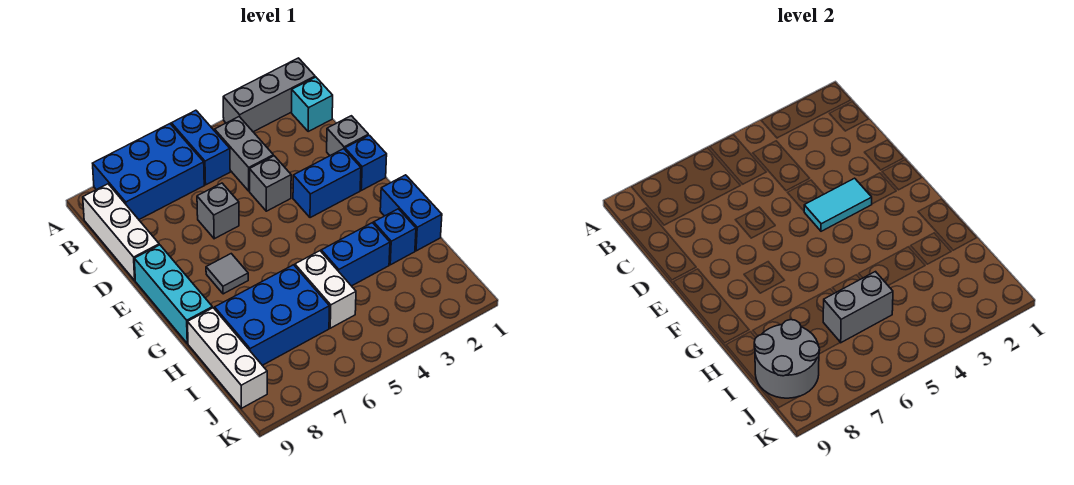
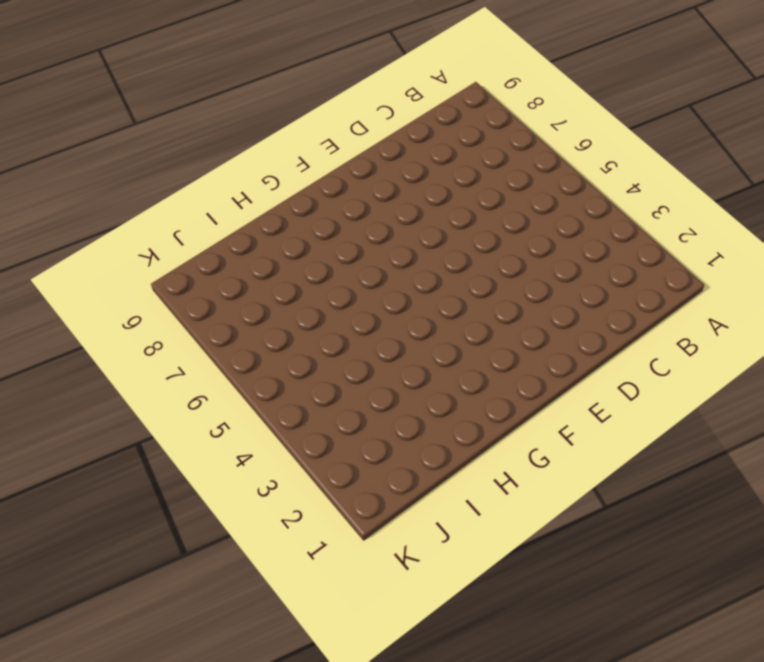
none -> grey 1x3 brick [223,58,315,132]
none -> blue 1x2 brick [171,110,230,185]
none -> blue 2x3 brick [93,124,204,219]

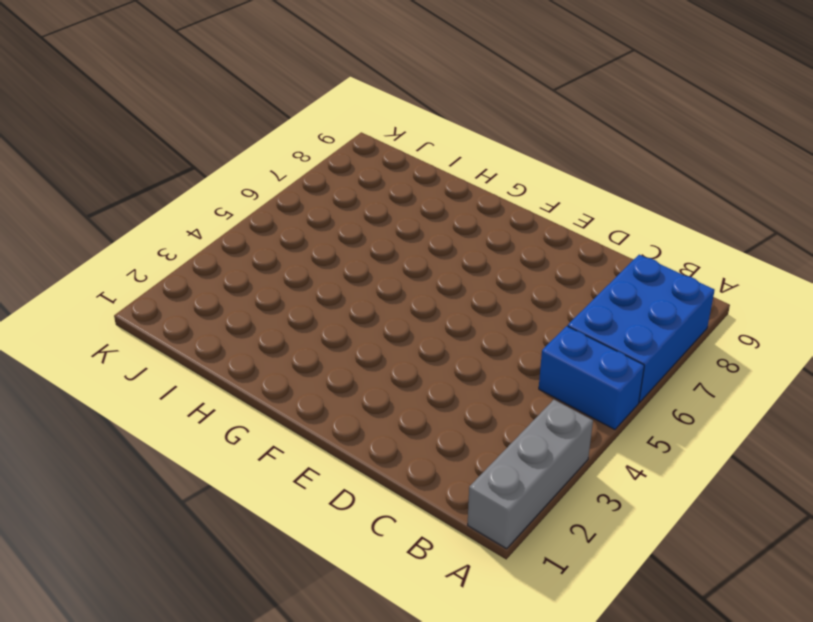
none -> cyan 1x1 brick [292,77,333,131]
none -> grey 1x2 brick [215,117,273,191]
none -> white 1x3 brick [83,184,159,280]

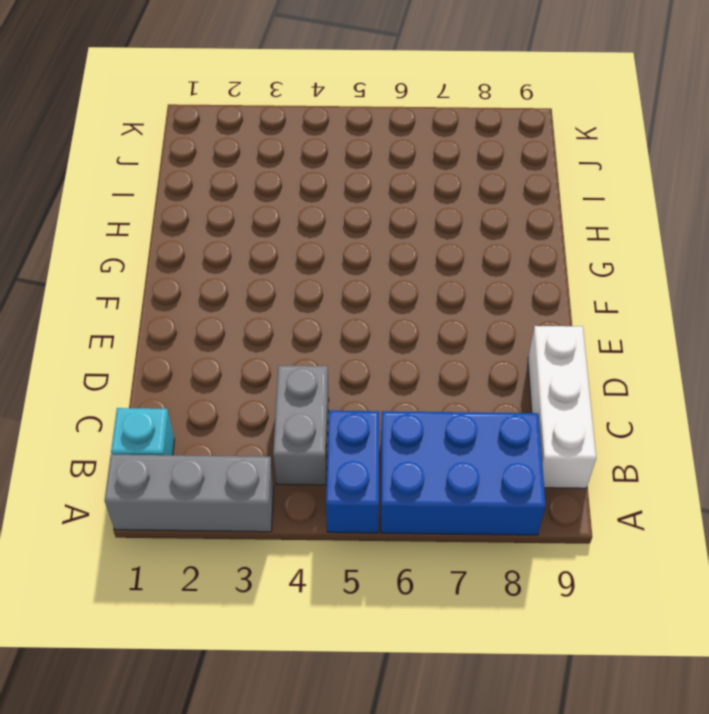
none -> grey 1x1 brick [327,116,368,155]
none -> grey 1x1 brick [250,156,291,211]
none -> grey 1x1 brick [197,183,239,239]

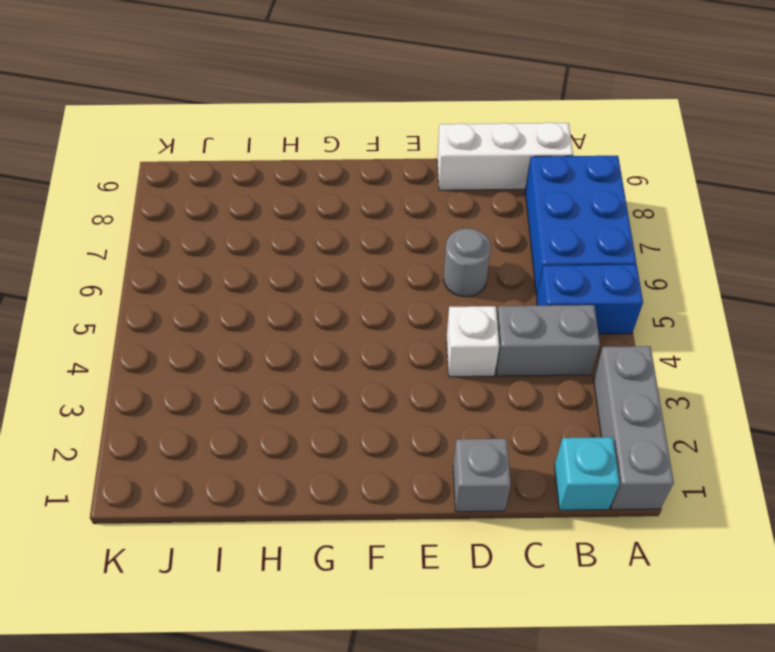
white 1x1 brick [447,306,499,377] -> grey 1x1 brick [250,156,291,211]
grey 1x1 round brick [444,228,491,297] -> grey 1x1 brick [197,183,239,239]
none -> blue 1x1 brick [345,135,387,190]
none -> blue 1x2 brick [293,149,361,218]
none -> cyan 1x3 brick [134,245,212,344]

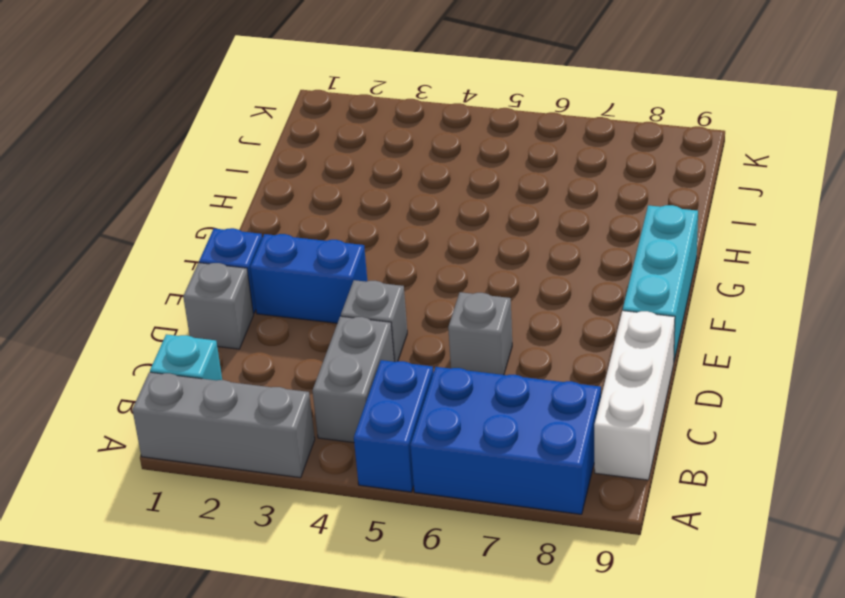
none -> grey 1x1 tile [206,254,248,294]
none -> blue 1x2 brick [380,175,442,251]
none -> blue 1x1 brick [374,209,416,265]

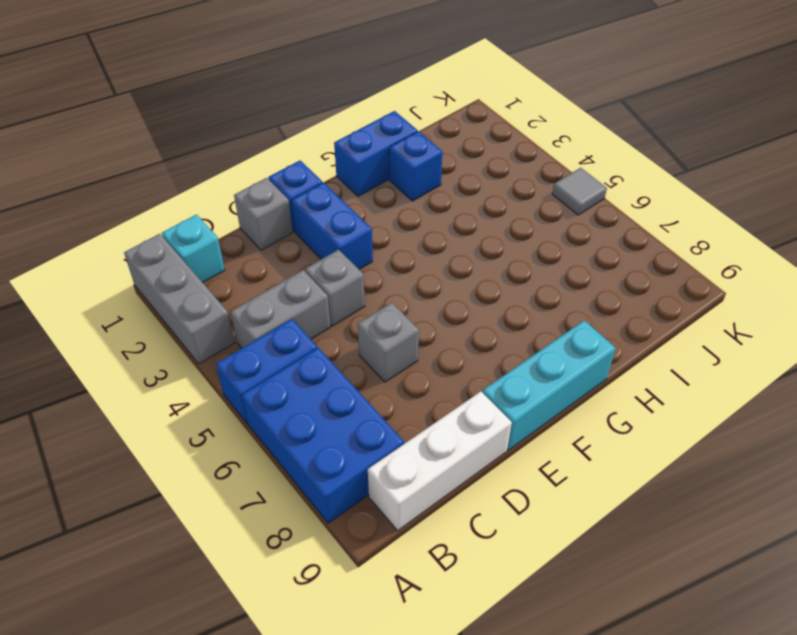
grey 1x1 tile [552,168,607,215] -> grey 1x1 tile moved to [206,254,248,294]
none -> blue 1x2 brick [321,223,390,286]
none -> white 1x2 brick [295,251,356,328]
none -> blue 2x3 brick [215,265,330,365]

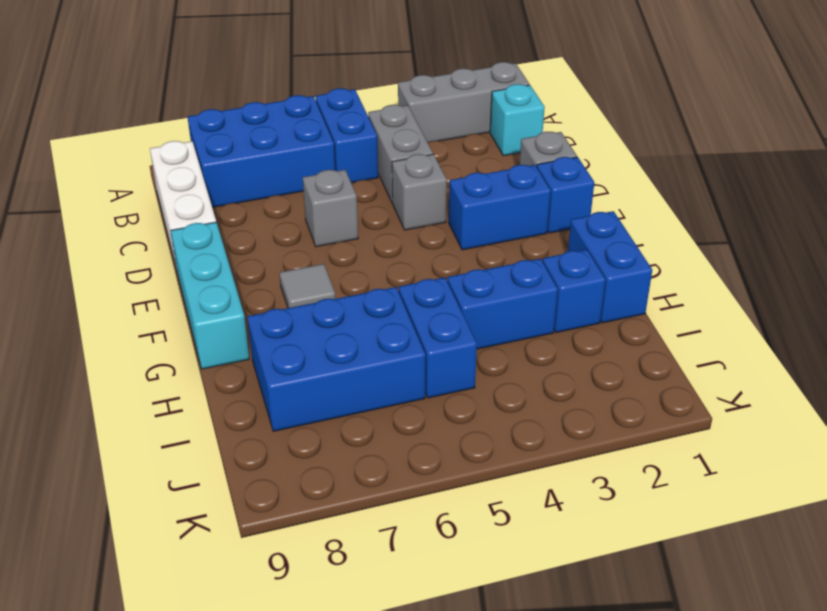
blue 1x2 brick [399,277,477,398] -> white 1x2 brick [295,251,356,328]
none -> white 1x3 brick [188,308,267,408]
none -> cyan 1x2 tile [804,178,872,231]
none -> grey 1x2 brick [823,272,893,343]

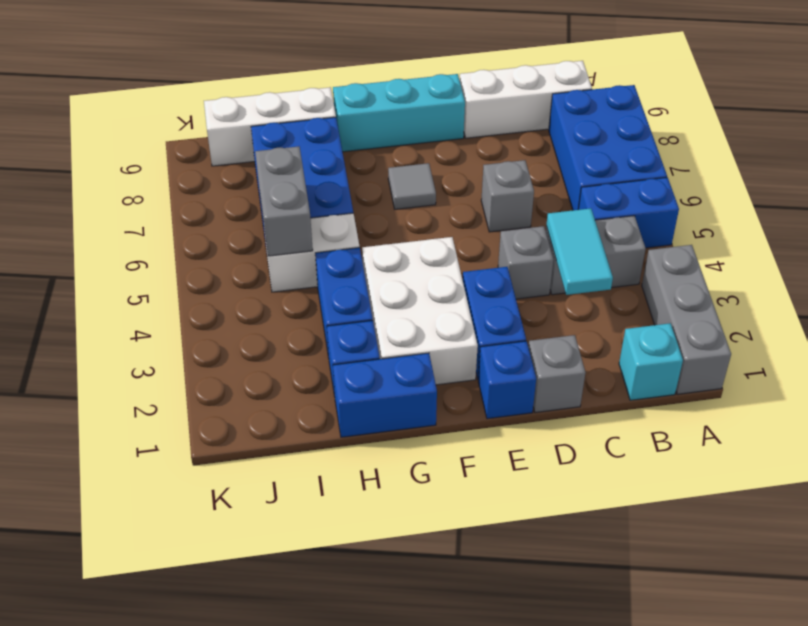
cyan 1x2 tile [546,208,613,295] -> cyan 1x2 tile moved to [804,178,872,231]
white 2x3 brick [362,237,478,385] -> none
none -> grey 2x2 round brick [754,320,820,398]

